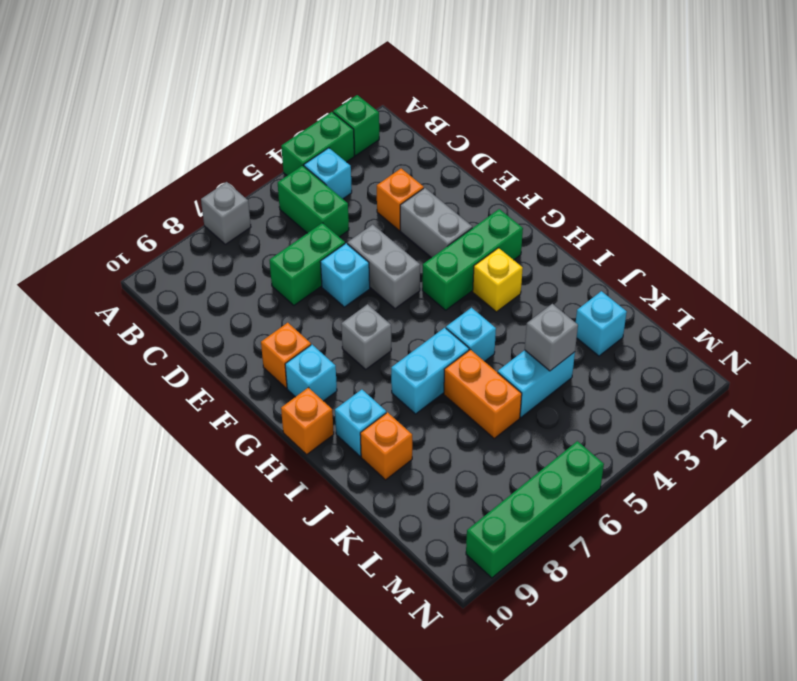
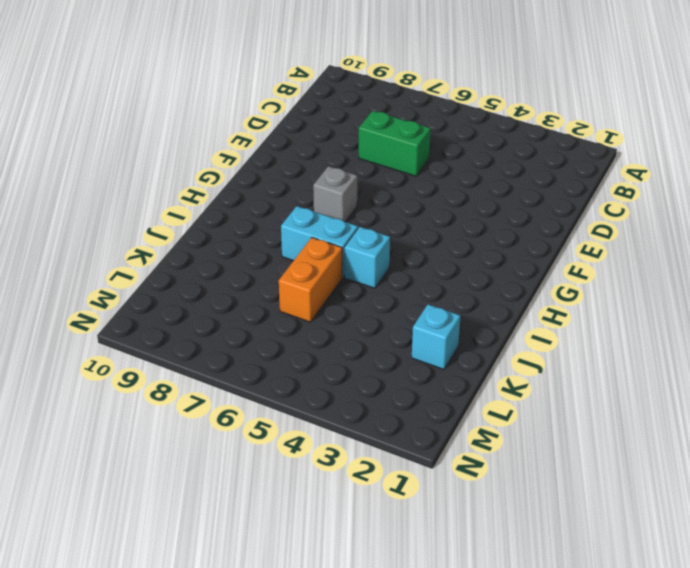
none -> green 1x1 brick [333,95,379,155]
none -> green 1x2 brick [281,112,354,176]
none -> grey 1x1 brick [201,182,251,244]

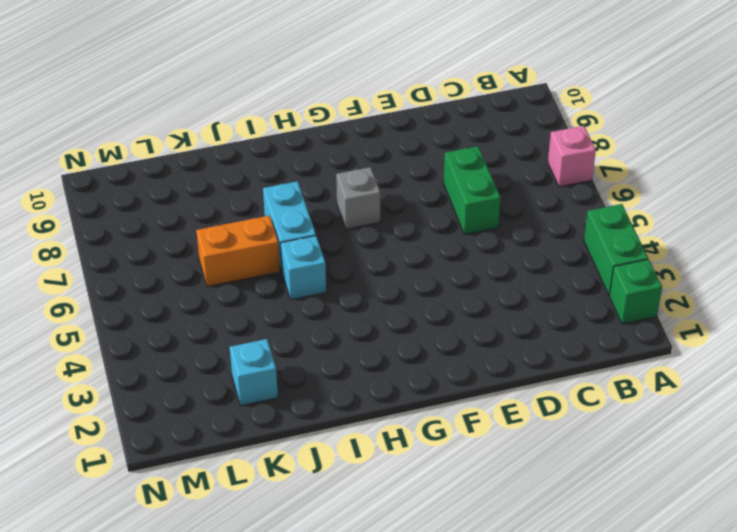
pink 1x1 brick [548,126,596,187] -> grey 1x1 brick [201,182,251,244]
none -> cyan 1x1 brick [304,148,352,199]
none -> green 1x2 brick [278,165,349,237]
none -> orange 1x1 brick [377,169,424,230]

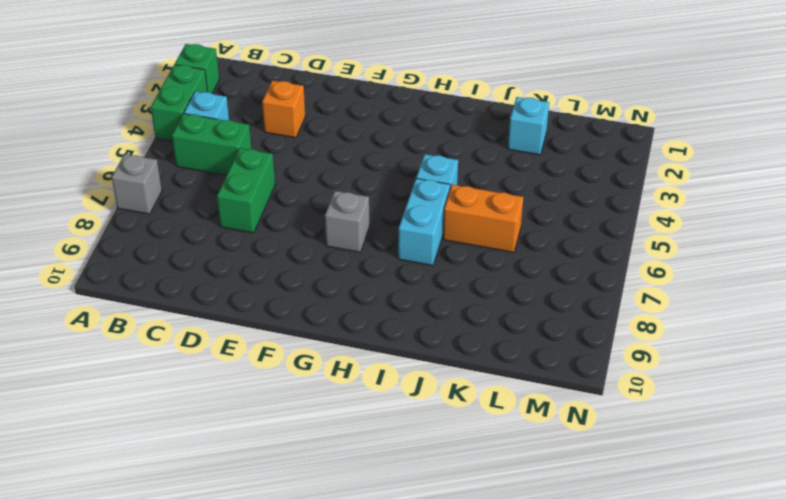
none -> grey 1x2 brick [400,188,472,258]
none -> grey 1x2 brick [347,225,420,309]
none -> cyan 1x1 brick [320,243,370,307]

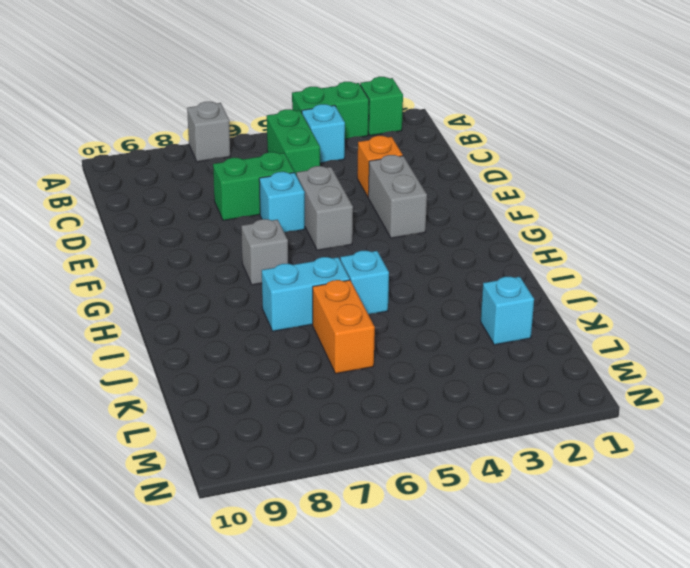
none -> orange 1x1 brick [261,323,311,388]
none -> green 1x3 brick [422,209,523,310]
none -> cyan 1x1 brick [285,345,337,401]

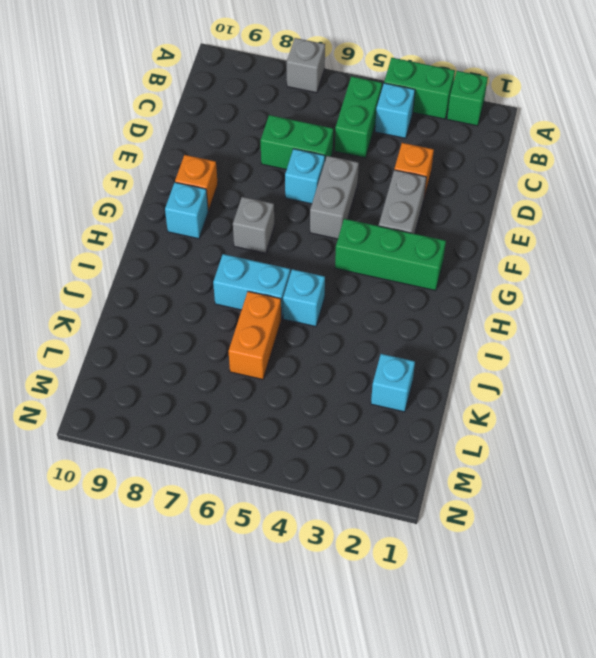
none -> yellow 1x1 brick [473,248,523,312]
none -> orange 1x1 brick [281,387,334,454]
none -> cyan 1x1 brick [335,390,386,456]

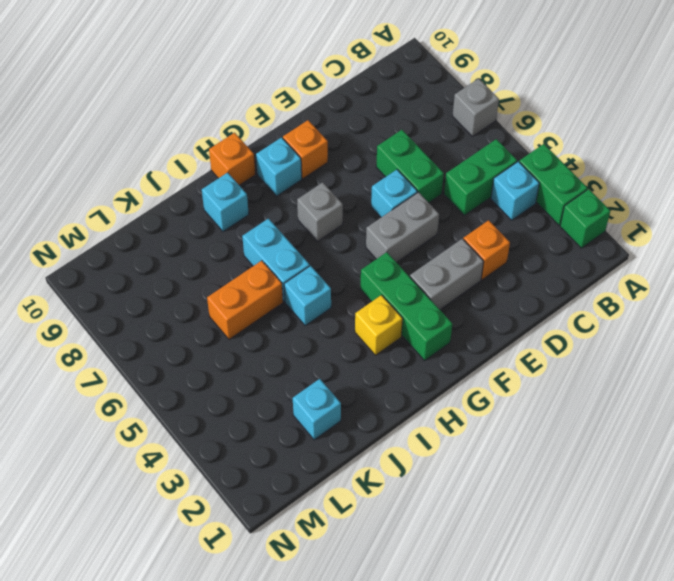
none -> orange 1x1 brick [360,412,412,480]
none -> cyan 1x2 brick [498,350,575,417]
none -> green 1x4 brick [466,441,604,578]

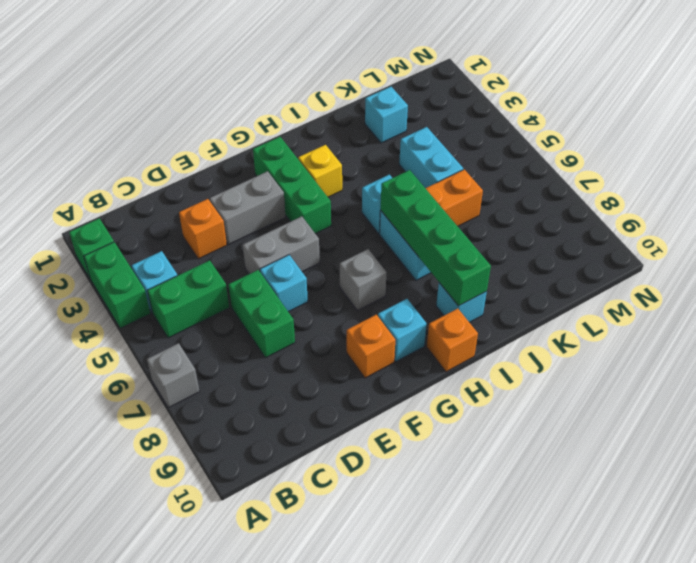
green 1x4 brick [381,170,491,306] -> green 1x4 brick moved to [466,441,604,578]
none -> orange 1x1 brick [360,412,412,480]
none -> grey 1x1 brick [525,304,578,371]

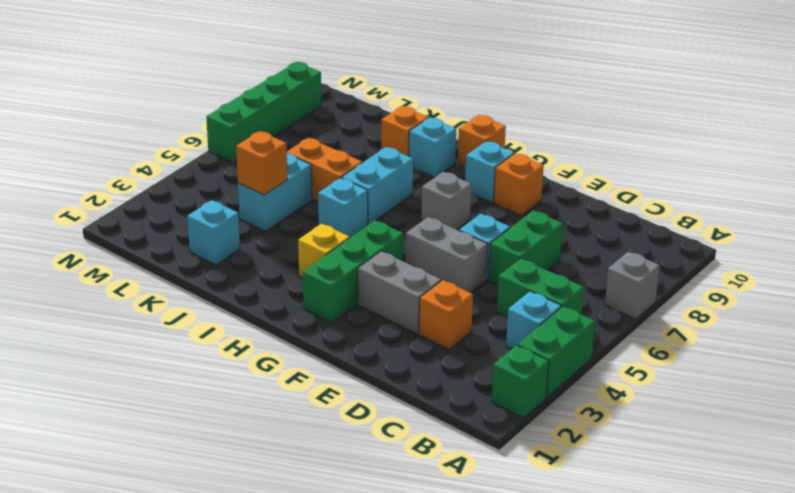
orange 1x1 brick [236,131,287,195] -> grey 1x1 brick [525,304,578,371]

